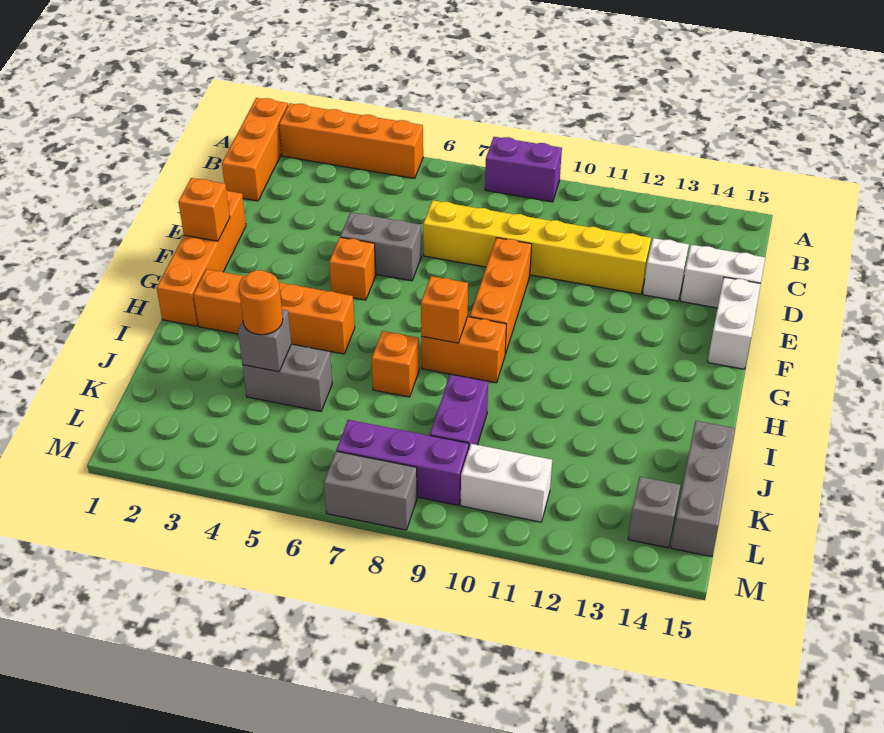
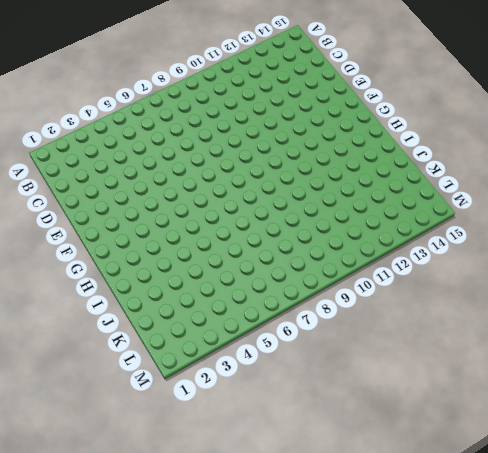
none -> orange 1x3 brick [222,98,288,201]
none -> orange 1x4 brick [279,103,423,178]
none -> purple 1x2 brick [485,137,562,202]

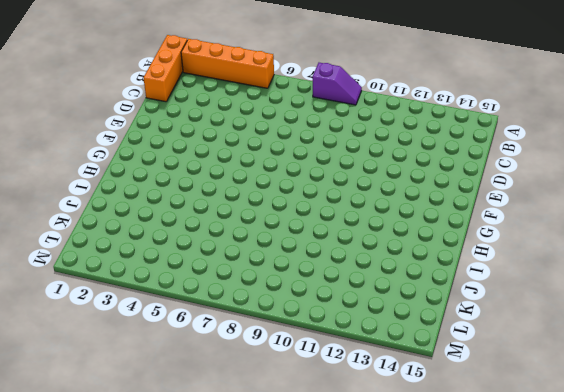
purple 1x2 slope [313,63,362,105] -> purple 1x2 brick [485,137,562,202]
none -> yellow 1x6 brick [423,200,651,294]
none -> white 1x1 brick [643,238,689,301]
none -> white 1x2 brick [681,245,765,308]

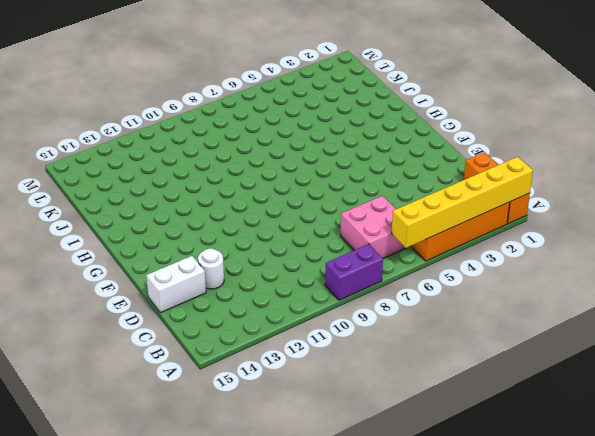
yellow 1x6 brick [392,157,533,248] -> yellow 1x6 brick moved to [423,200,651,294]
pink 2x2 brick [341,196,405,258] -> none
white 1x1 round brick [198,248,224,289] -> white 1x1 brick [643,238,689,301]
none -> orange 1x4 brick [157,190,246,326]
none -> grey 1x2 brick [340,212,421,281]
none -> orange 1x3 brick [470,238,532,354]

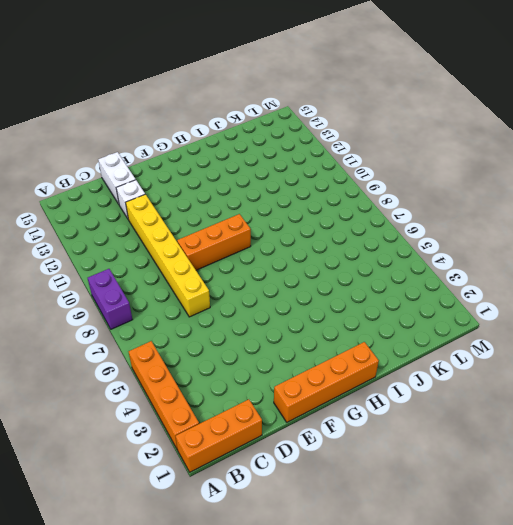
none -> grey 1x2 brick [340,212,421,281]
none -> white 1x2 brick [708,277,761,369]
none -> orange 1x1 brick [329,237,376,300]

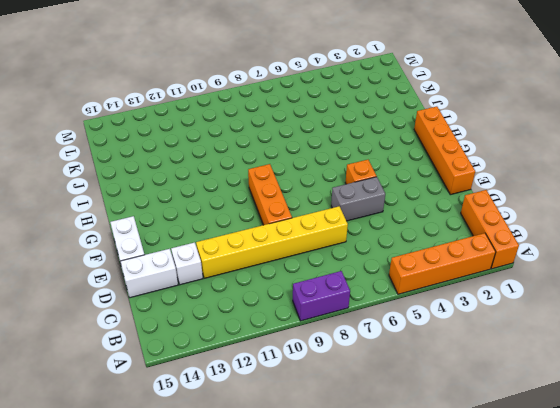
none -> orange 1x4 brick [193,269,355,354]
none -> orange 1x2 brick [421,317,506,383]
none -> orange 1x1 brick [372,331,419,397]

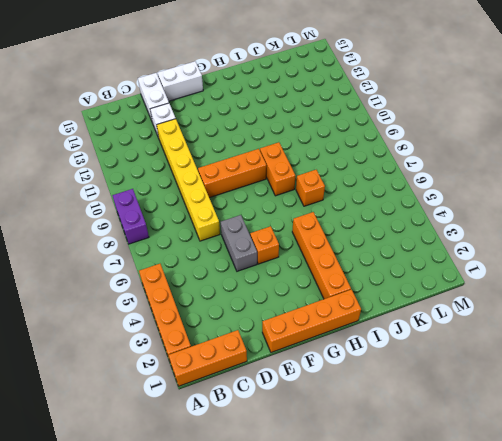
none -> grey 1x2 brick [242,344,332,411]
none -> purple 1x2 brick [430,374,488,448]
none -> grey 1x3 brick [671,421,735,557]

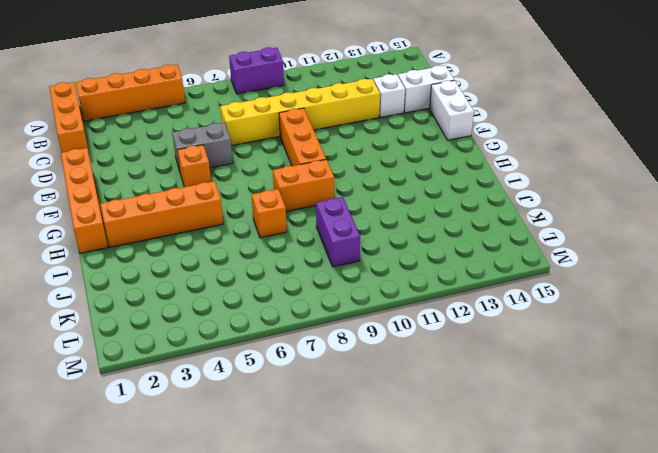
none -> grey 1x2 brick [242,344,332,411]
none -> grey 1x3 brick [671,421,735,557]
none -> purple 1x3 brick [336,420,469,505]

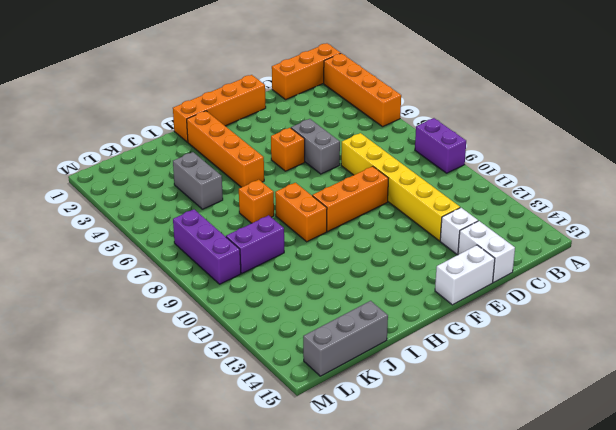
none -> white 1x2 brick [461,444,552,522]
none -> grey 1x1 brick [628,477,680,548]
none -> grey 1x2 brick [324,451,417,530]

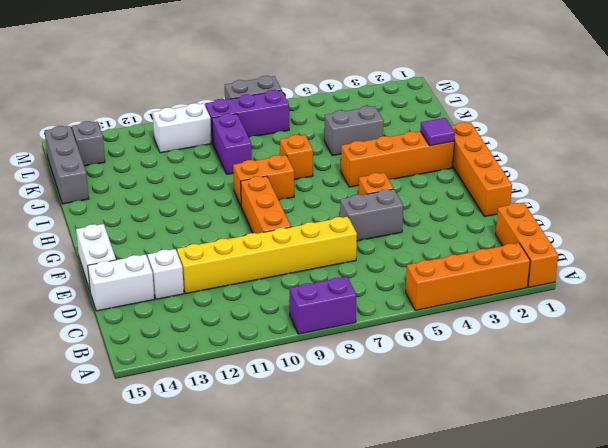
purple 1x1 tile [420,118,455,146] -> none
none -> orange 1x1 brick [179,178,230,241]
none -> orange 1x1 brick [421,276,468,343]
none -> grey 1x1 brick [238,310,291,372]

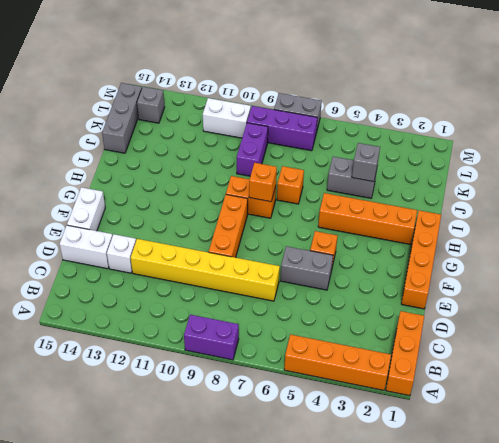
none -> orange 1x1 brick [179,178,230,241]
none -> orange 1x1 round brick [239,270,283,335]

